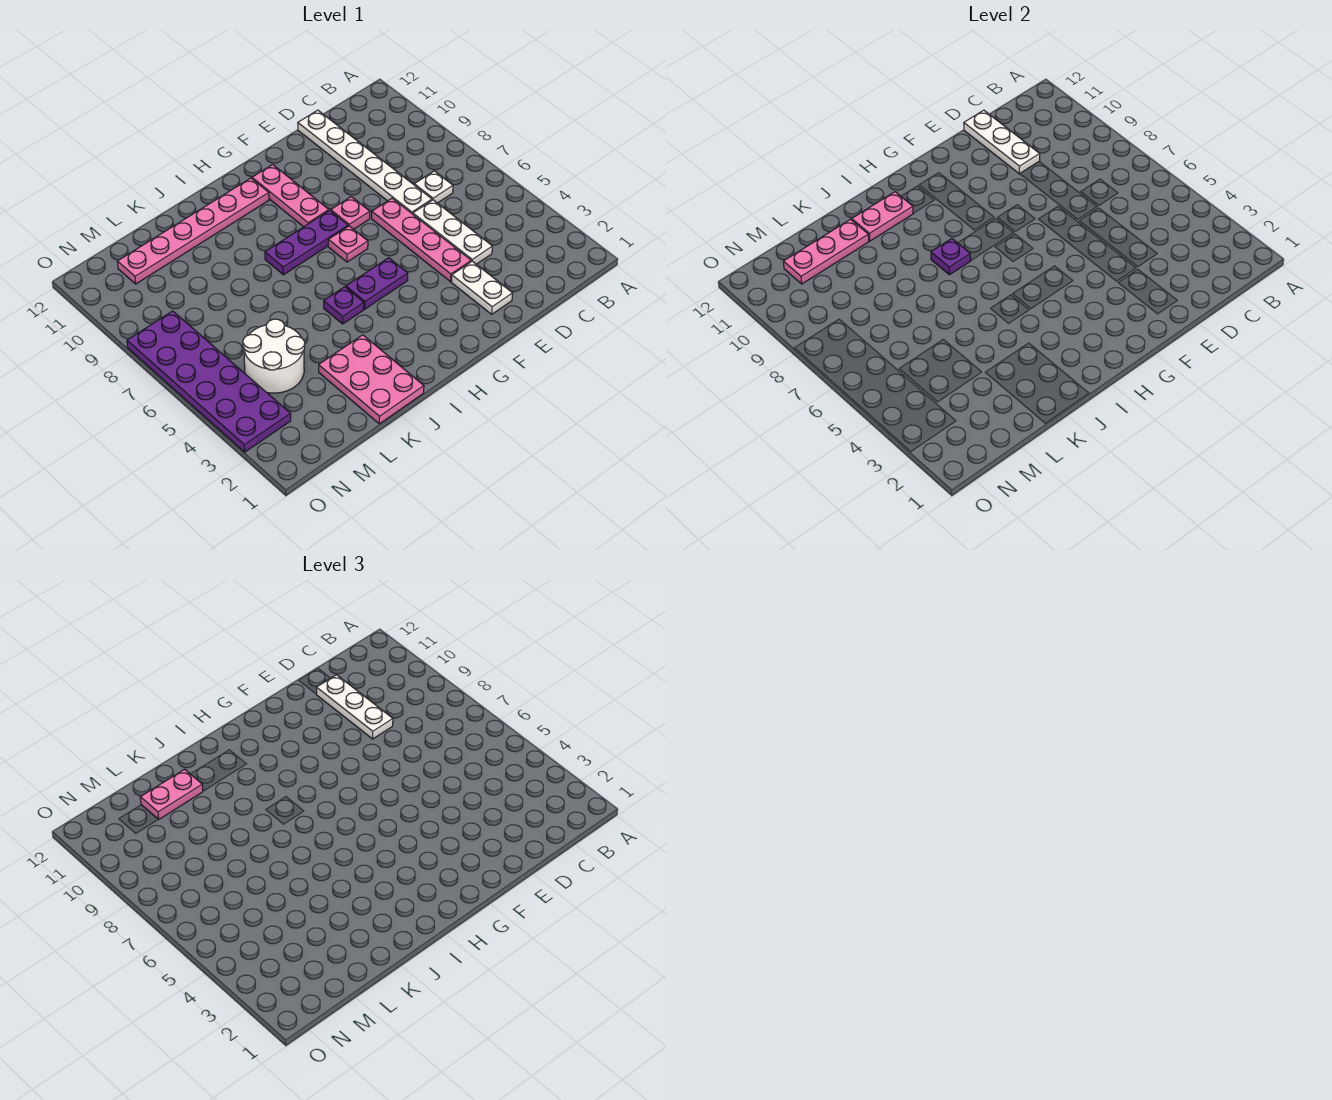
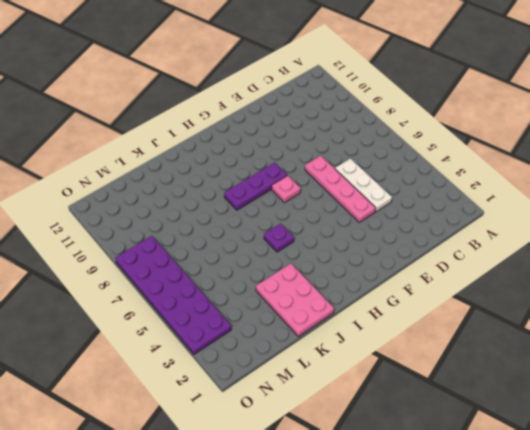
none -> white 1x1 plate [414,171,453,203]
none -> white 1x6 plate [298,110,432,214]
none -> white 1x2 plate [451,261,513,314]

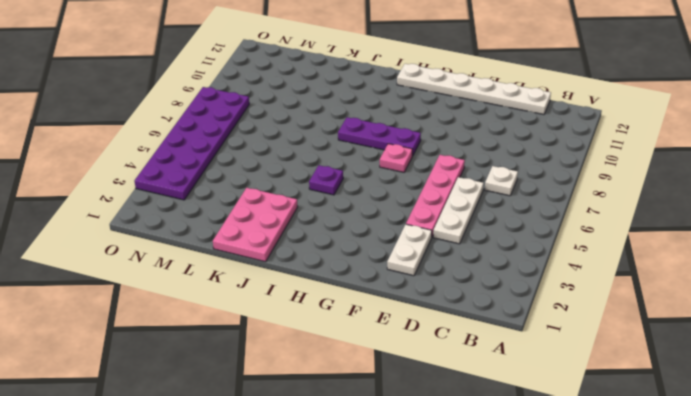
white 1x6 plate [397,64,551,114] -> white 1x6 plate turned to [298,110,432,214]
none -> pink 1x1 plate [331,197,370,229]
none -> purple 1x2 plate [346,258,408,309]
none -> pink 1x3 plate [252,165,329,227]

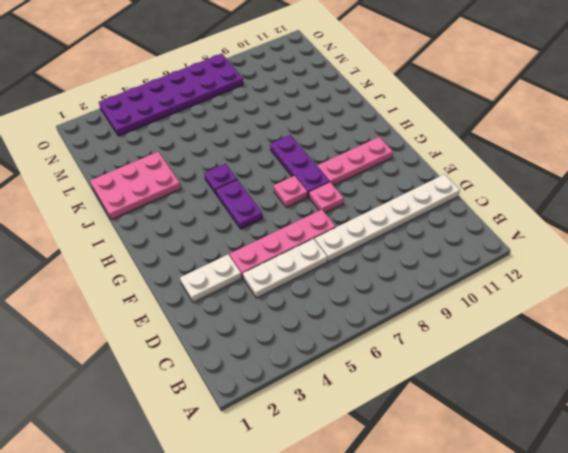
none -> white 1x1 plate [414,171,453,203]
none -> pink 1x6 plate [117,178,269,284]
none -> white 2x2 round brick [243,319,305,393]

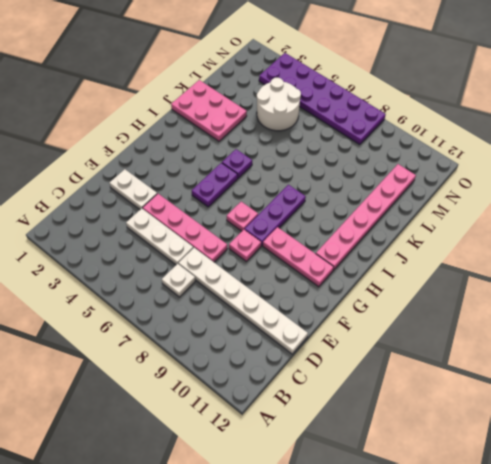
none -> white 1x3 plate [964,110,1040,174]
none -> purple 1x1 plate [931,239,971,275]
none -> pink 1x2 plate [852,192,913,241]

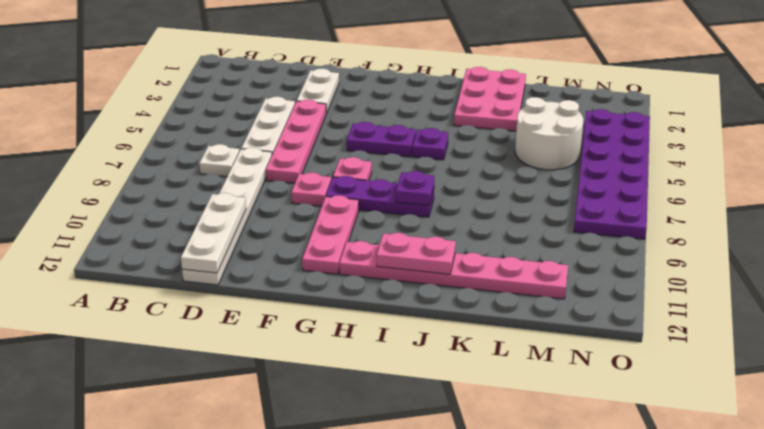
none -> pink 1x3 plate [783,219,869,284]
none -> white 1x3 plate [316,675,393,739]
none -> pink 1x2 plate [140,769,203,820]

